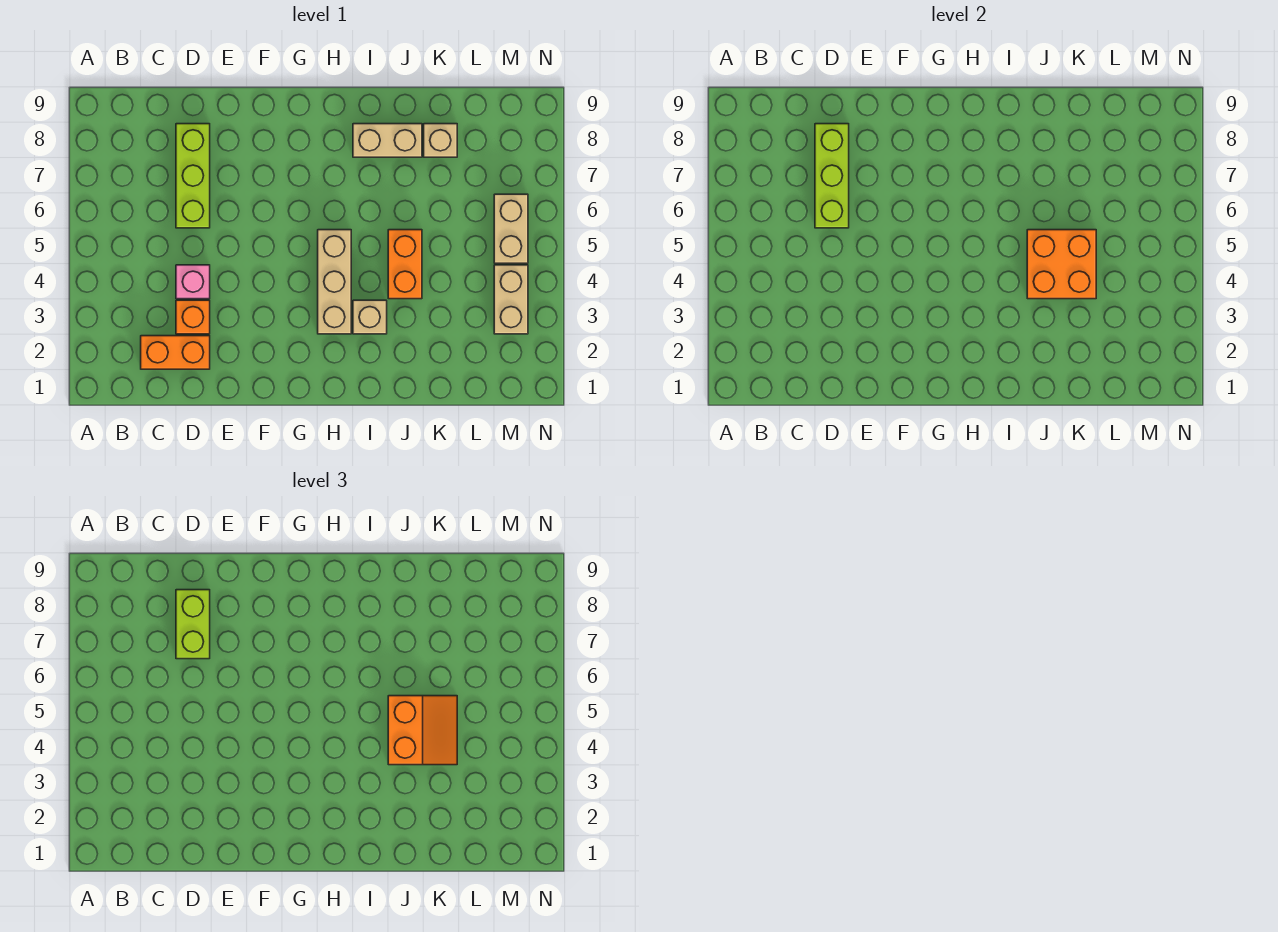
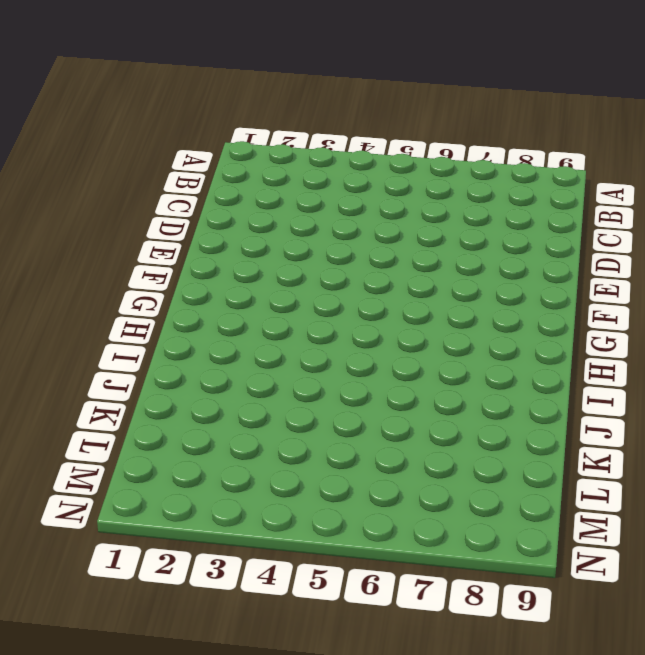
none -> orange 1x2 brick [141,336,210,369]
none -> orange 1x1 brick [176,300,210,334]
none -> pink 1x1 brick [176,265,210,299]

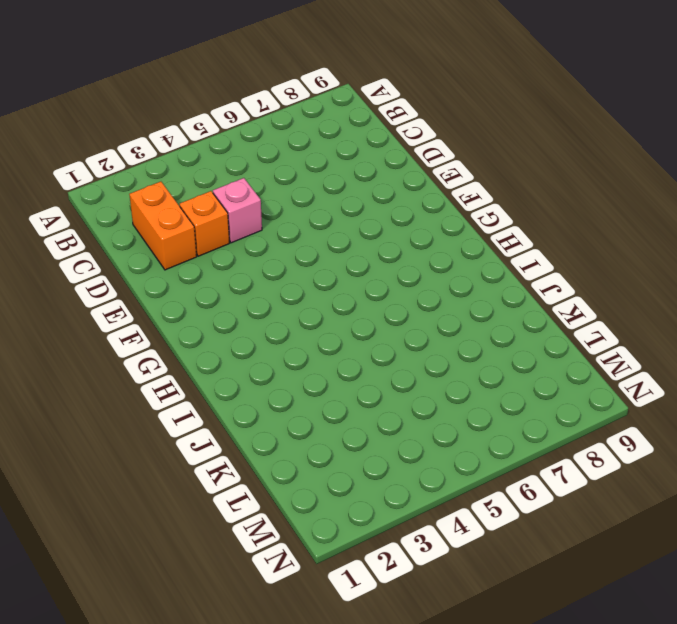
none -> lime 1x3 brick [176,124,210,228]
none -> tan 1x3 brick [318,230,351,334]
none -> tan 1x1 brick [353,300,387,334]

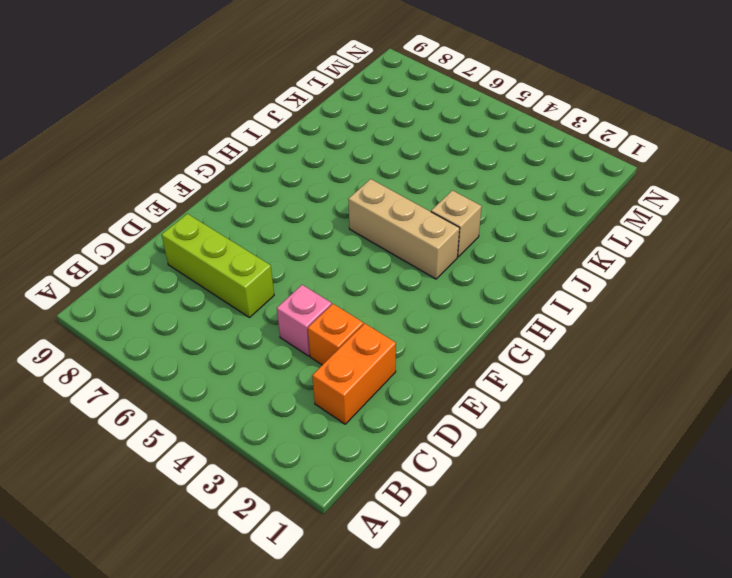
none -> tan 1x2 brick [353,124,422,157]
none -> orange 1x2 brick [388,230,422,299]
none -> tan 1x1 brick [424,124,457,157]

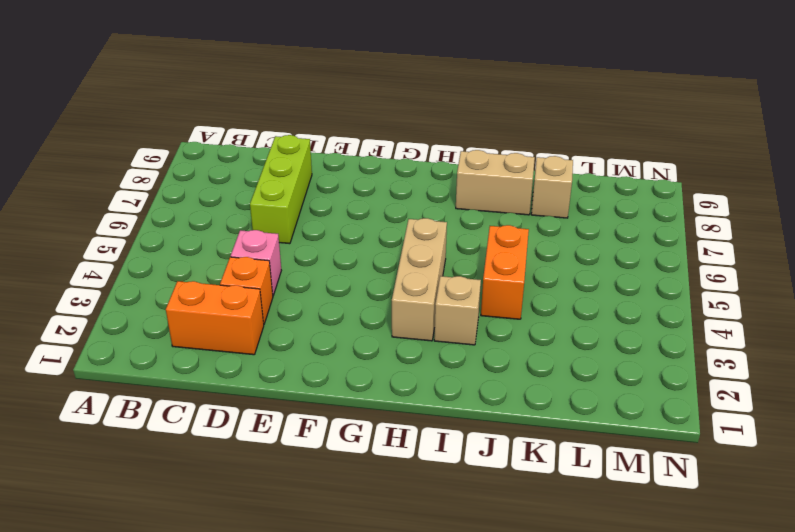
none -> tan 1x2 brick [494,265,528,334]
none -> tan 1x2 brick [494,194,528,263]
none -> lime 1x3 brick [815,124,849,228]

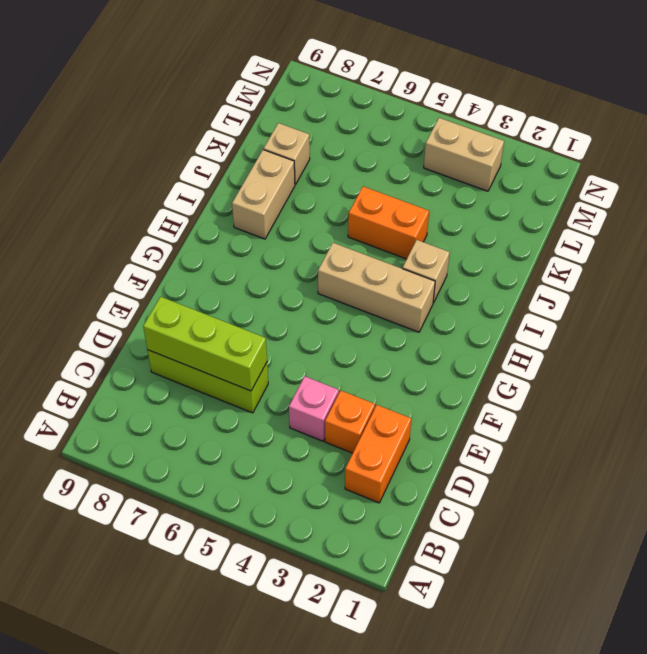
none -> tan 1x2 brick [494,194,528,263]
none -> orange 2x2 brick [1027,230,1096,299]
none -> lime 1x2 brick [176,590,210,659]

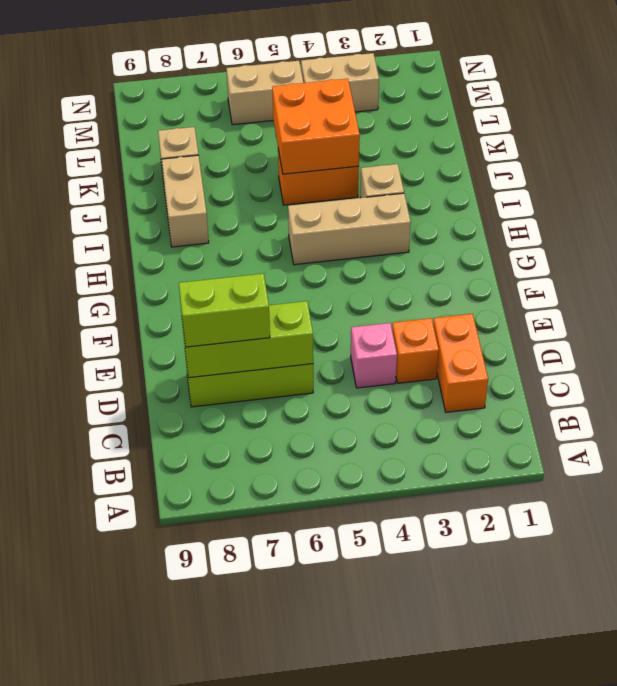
none -> orange 2x2 slope [388,696,457,765]

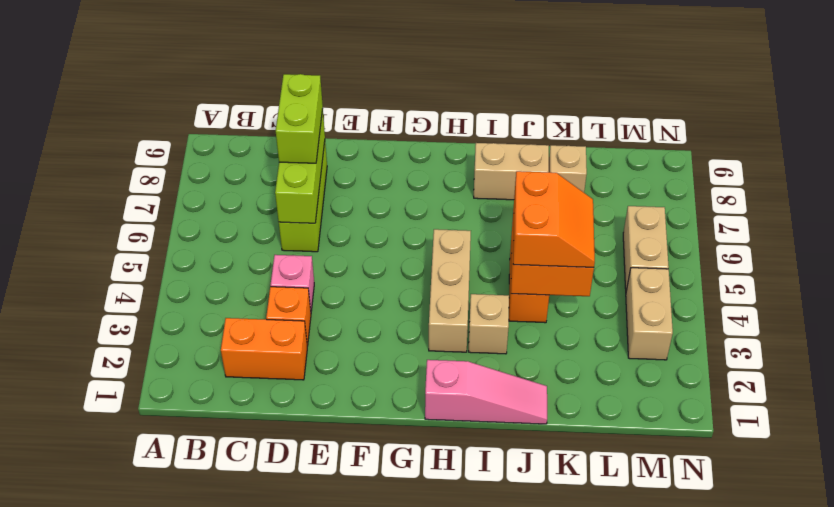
pink 1x3 slope [425,360,547,424] -> none

